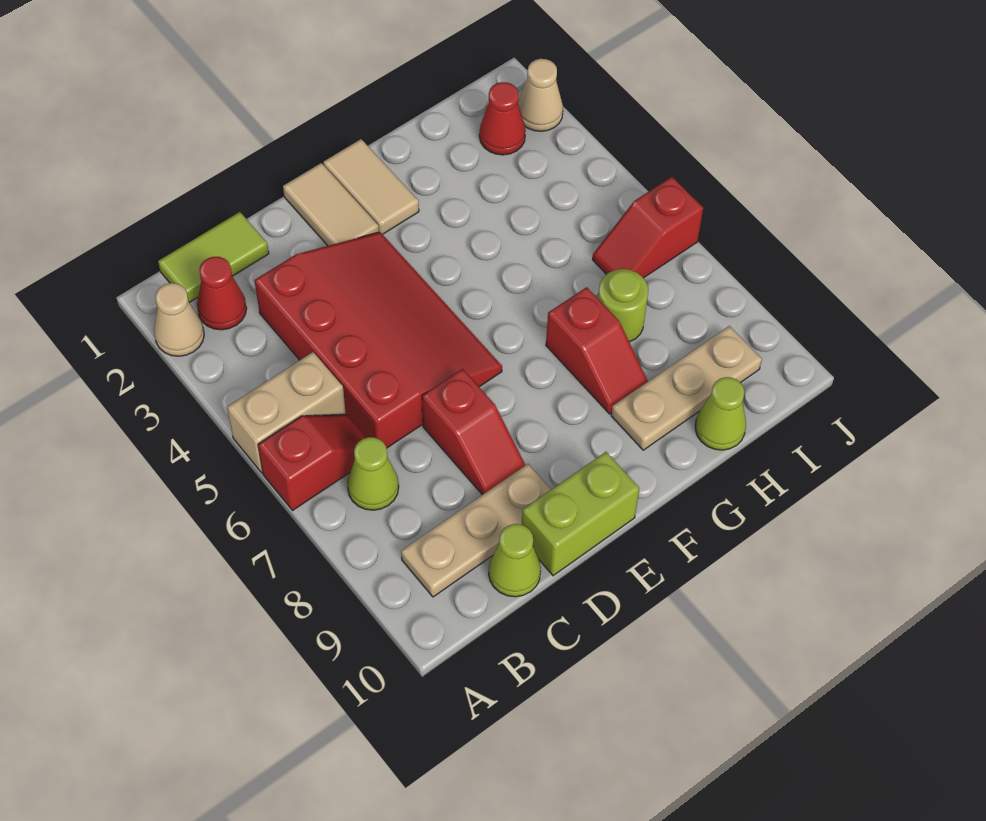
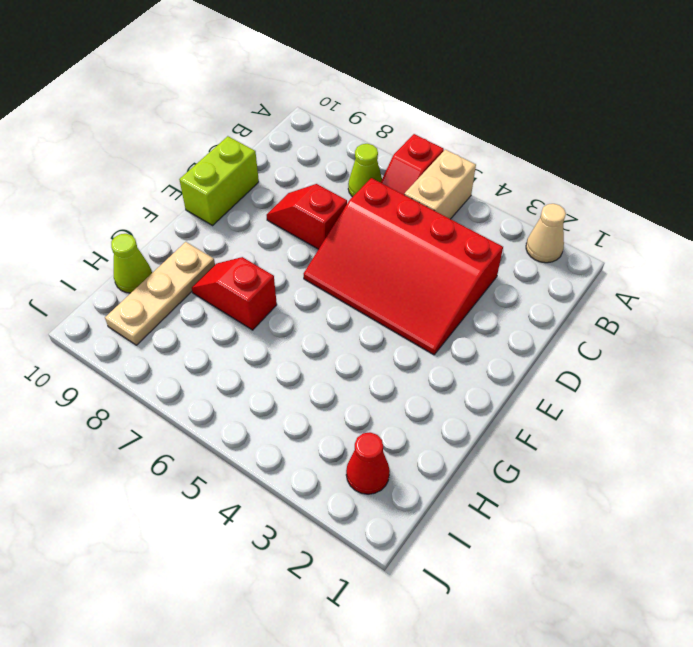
none -> lime 1x2 tile [158,212,269,303]
none -> red 1x1 cone [197,257,247,330]
none -> tan 1x3 plate [401,464,551,597]

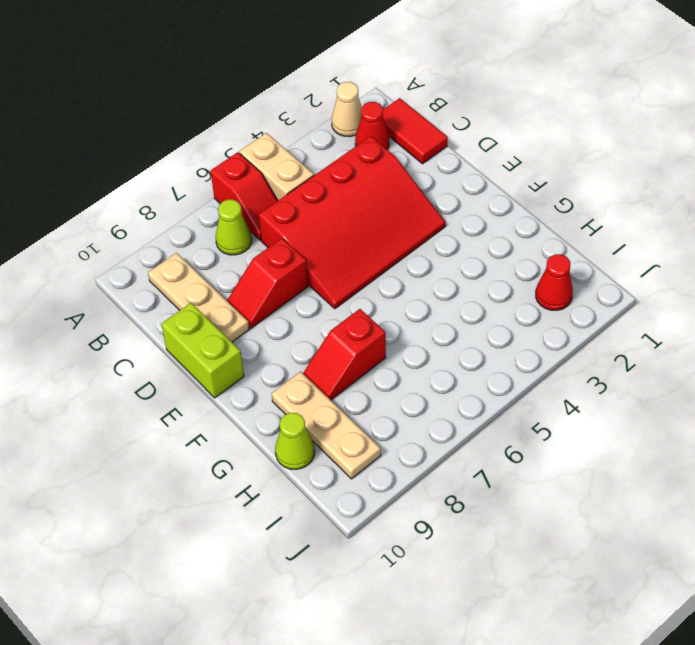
red 1x2 tile [383,98,448,164] -> lime 1x2 tile [158,212,269,303]
none -> lime 1x1 cone [489,524,541,597]
none -> tan 1x2 tile [283,163,379,246]
none -> tan 1x2 tile [323,139,419,234]

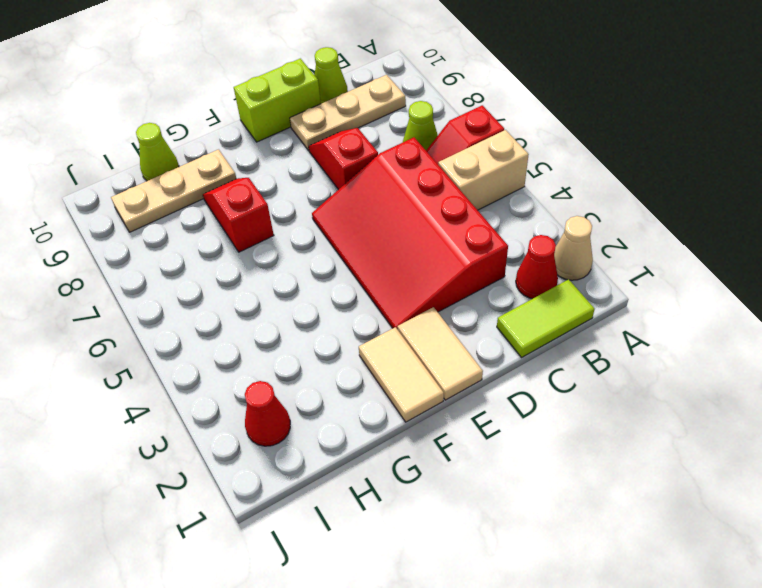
none -> lime 1x1 round brick [598,269,648,342]
none -> red 1x2 slope [593,177,703,278]
none -> tan 1x1 cone [518,59,563,131]

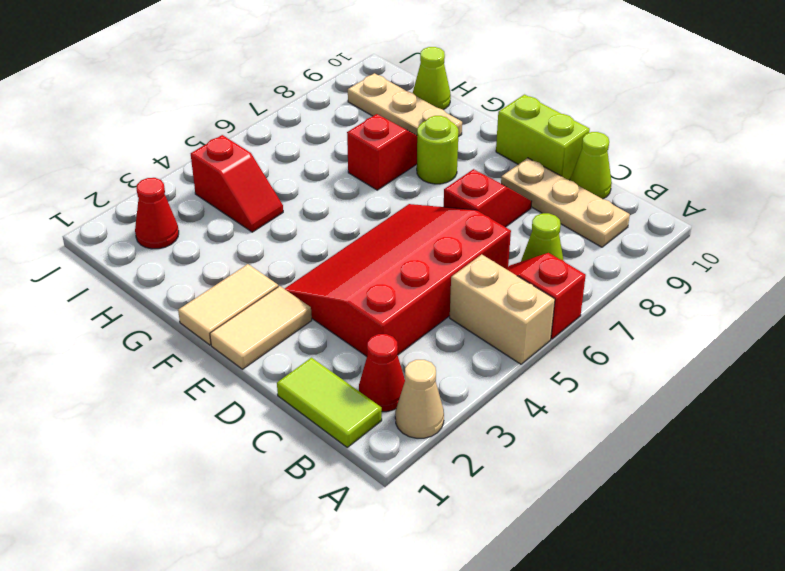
lime 1x1 round brick [417,116,459,184] -> lime 1x1 round brick moved to [598,269,648,342]
red 1x2 slope [191,135,283,232] -> red 1x2 slope moved to [593,177,703,278]
none -> tan 1x1 cone [518,59,563,131]

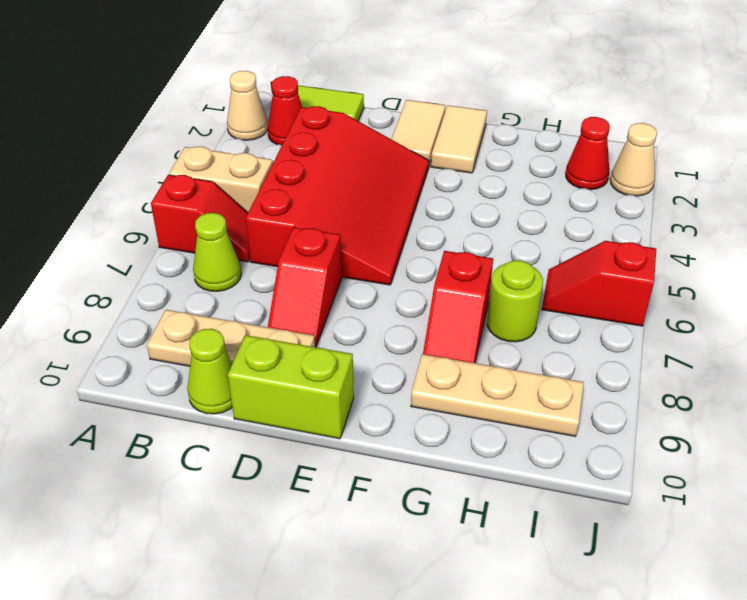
none -> lime 1x1 cone [695,377,746,450]

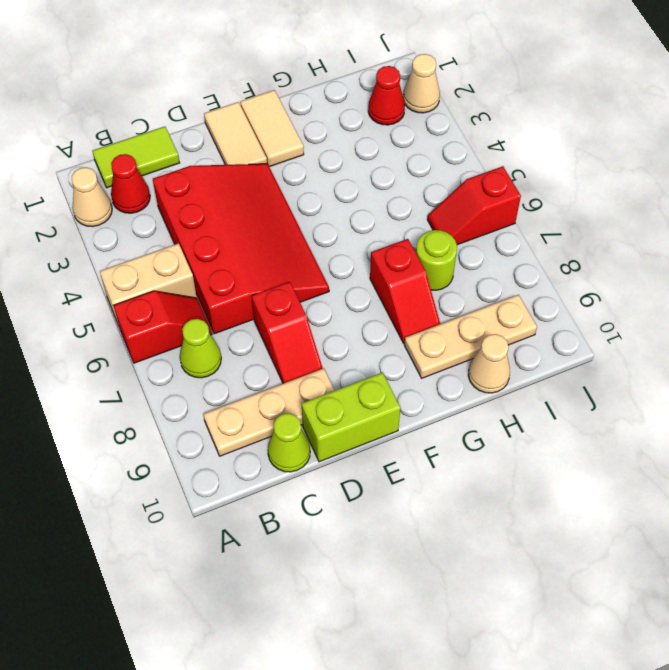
tan 1x1 cone [468,334,510,393] -> lime 1x1 cone [695,377,746,450]

